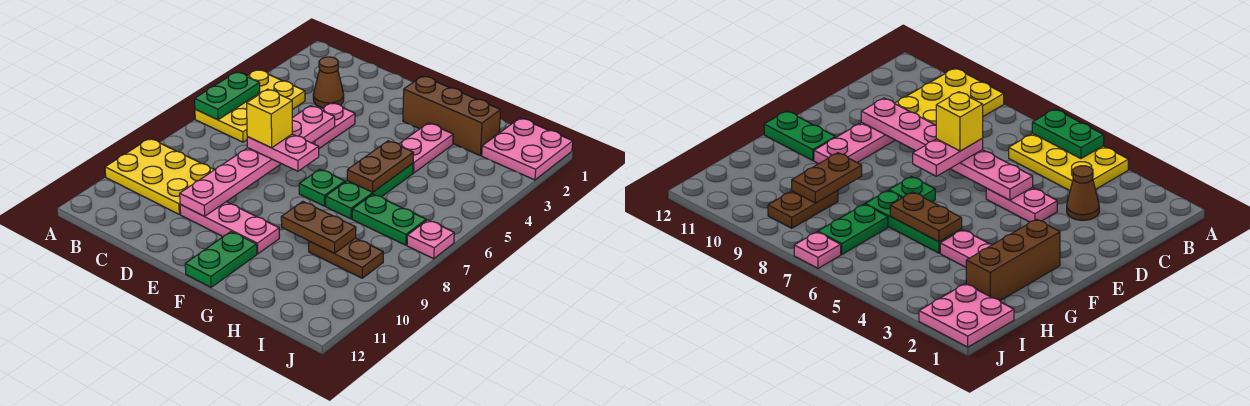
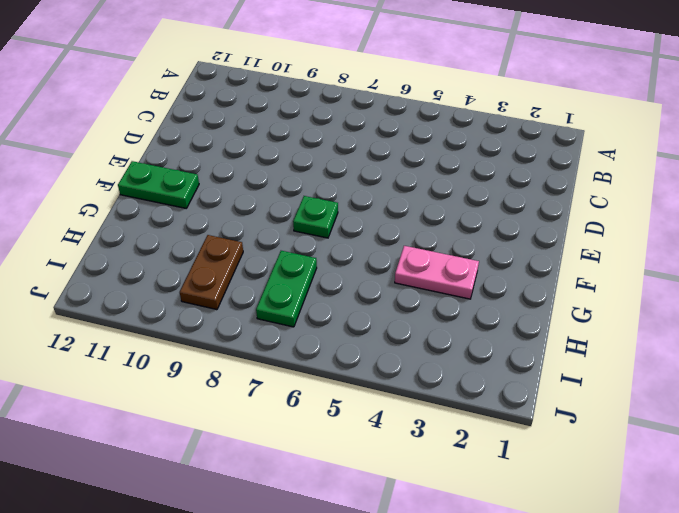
none -> yellow 2x3 plate [195,70,305,142]
none -> yellow 2x3 plate [105,138,214,214]
none -> brown 1x1 cone [313,57,344,108]

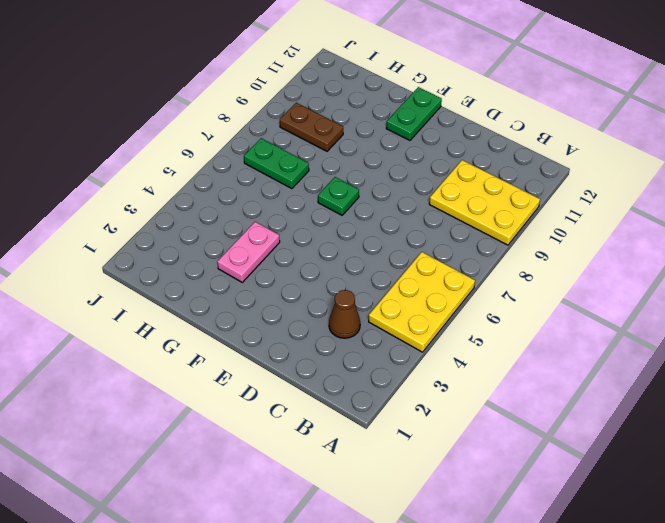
none -> pink 1x2 plate [312,103,355,148]
none -> pink 1x3 plate [180,202,279,254]
none -> brown 1x3 brick [403,76,501,156]

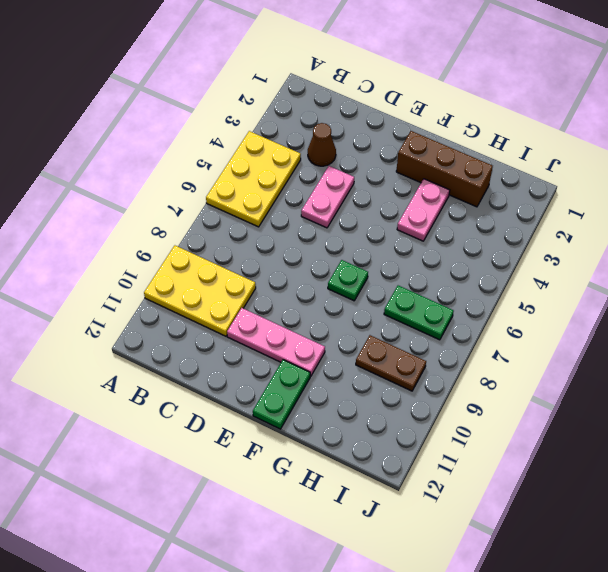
none -> green 1x3 plate [326,164,413,219]
none -> pink 2x2 plate [482,118,573,180]
none -> pink 1x1 plate [407,220,454,259]

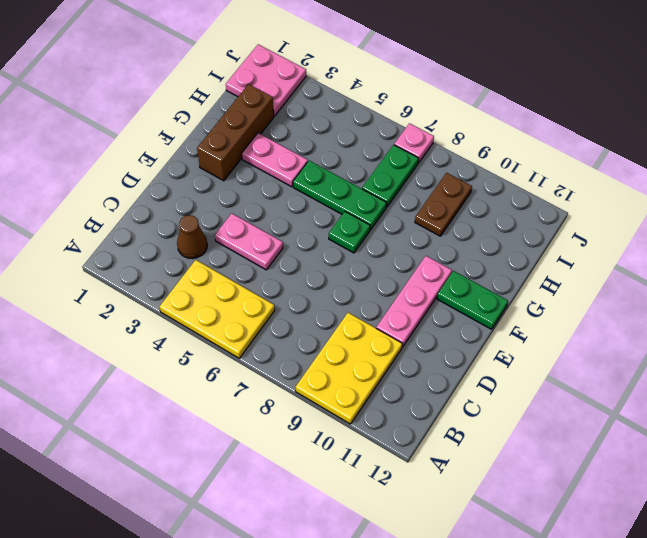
none -> green 1x2 plate [195,72,260,120]
none -> pink 1x6 plate [180,106,335,216]
none -> brown 1x2 plate [347,141,414,192]

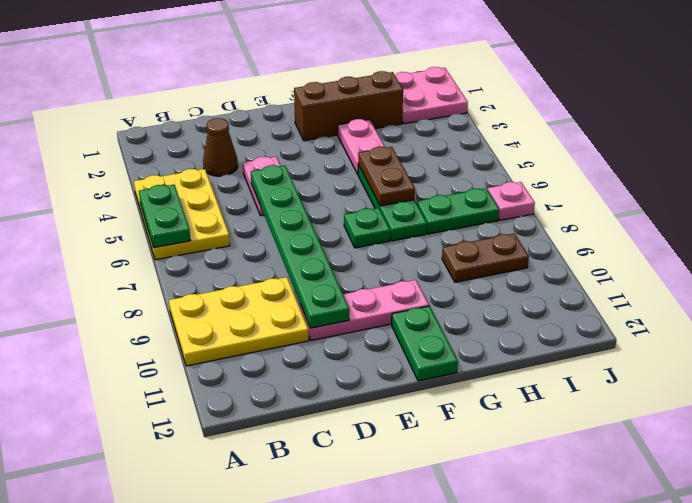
green 1x6 plate [251,165,349,328] -> pink 1x6 plate [180,106,335,216]
none -> brown 1x2 plate [281,201,356,253]
none -> pink 1x2 plate [247,134,319,171]
none -> yellow 1x1 brick [247,89,292,148]

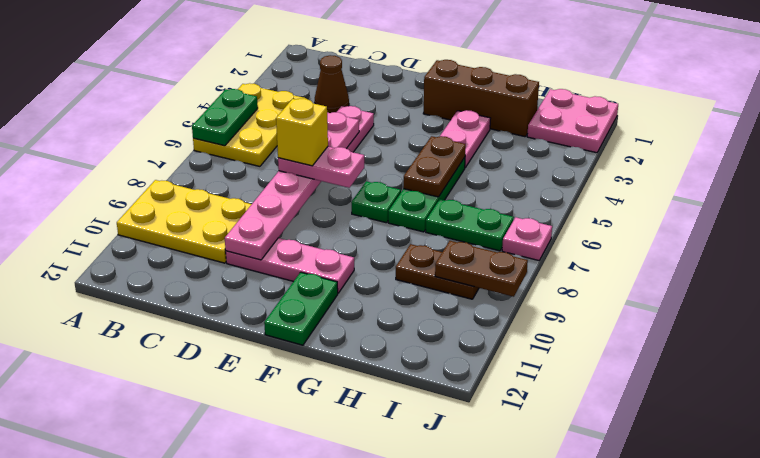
brown 1x2 plate [435,241,528,297] -> brown 1x2 plate moved to [281,201,356,253]

